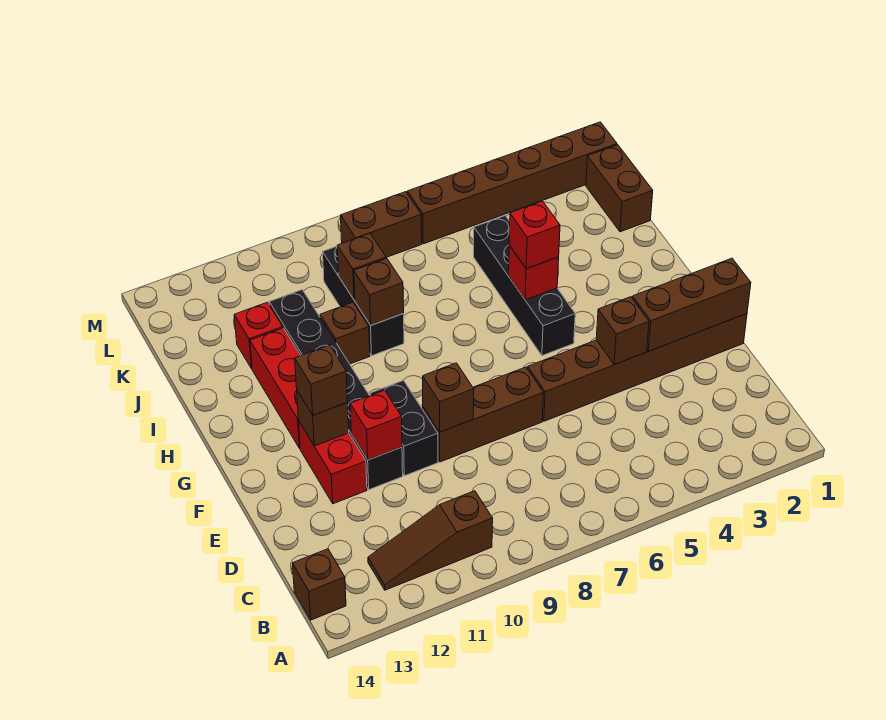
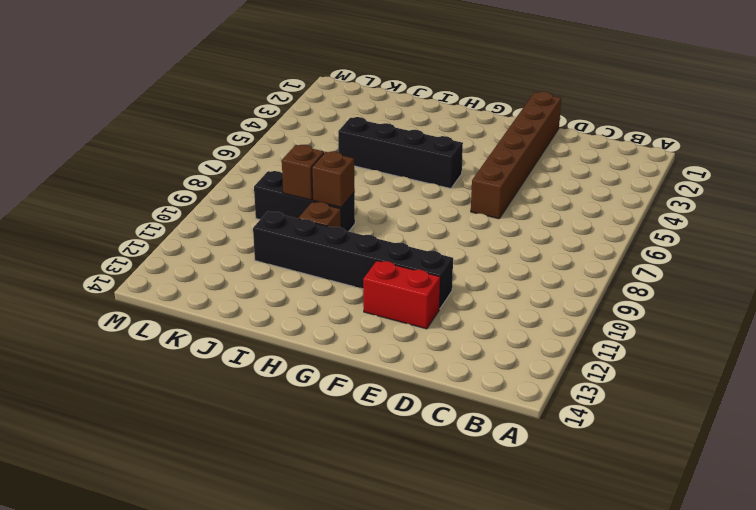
none -> brown 1x3 slope [368,491,493,590]
none -> brown 1x1 brick [292,549,346,620]
none -> brown 1x3 brick [423,367,543,462]

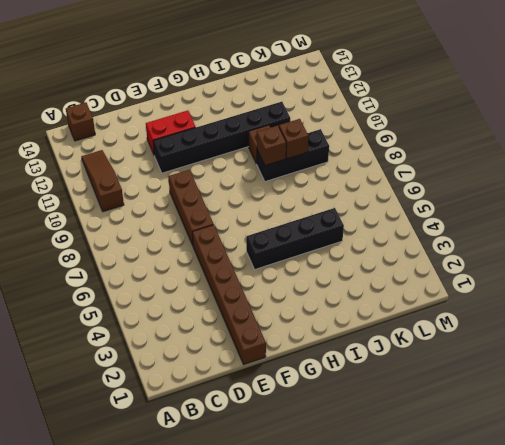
none -> black 1x2 brick [370,380,438,476]
none -> red 1x3 brick [250,328,301,448]
none -> brown 1x2 brick [586,145,653,232]

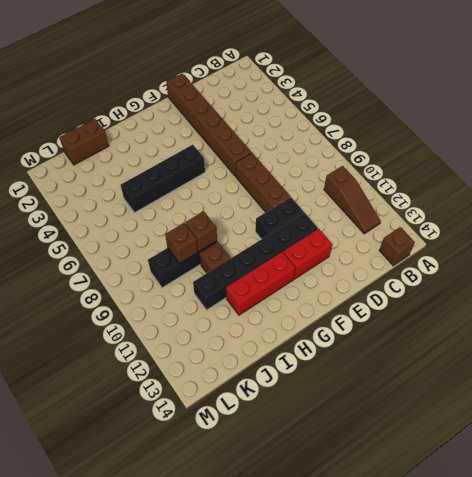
none -> red 1x1 brick [234,302,283,369]
none -> brown 1x6 brick [407,122,617,244]
none -> brown 1x2 brick [341,192,422,257]

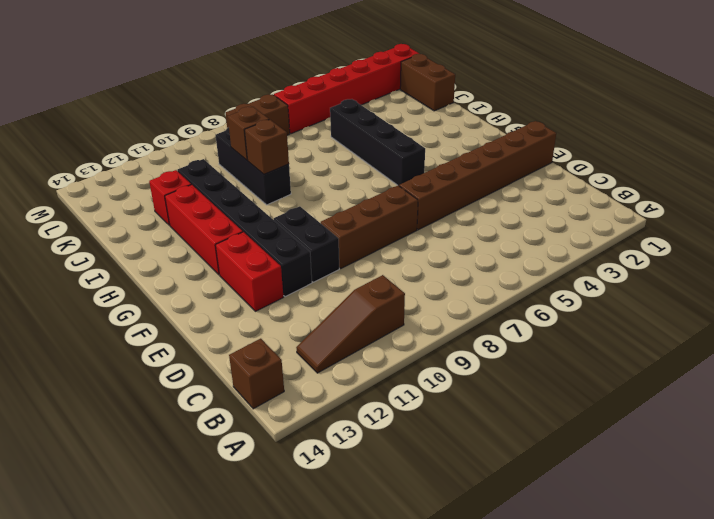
red 1x6 brick [274,44,419,134] -> brown 1x6 brick [407,122,617,244]
none -> brown 1x1 brick [320,302,370,364]
none -> brown 1x3 brick [632,258,751,351]
none -> brown 1x1 brick [596,297,649,365]

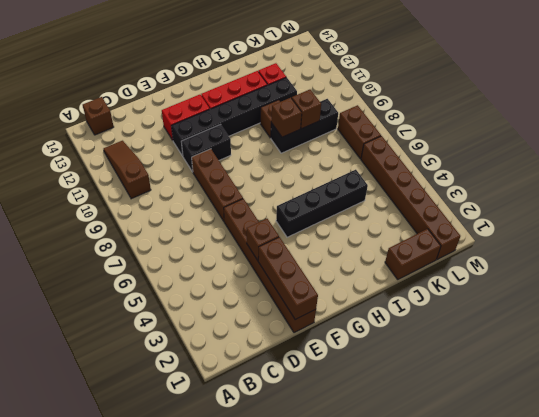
none -> brown 1x1 brick [423,363,474,432]
none -> red 1x1 brick [350,390,402,460]
none -> brown 1x1 brick [297,391,349,446]

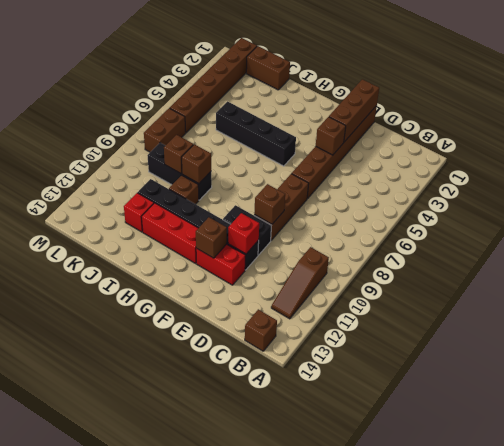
none -> red 1x1 brick [508,245,559,300]
none -> brown 1x1 brick [295,345,348,415]
none -> red 1x1 brick [509,201,560,269]

